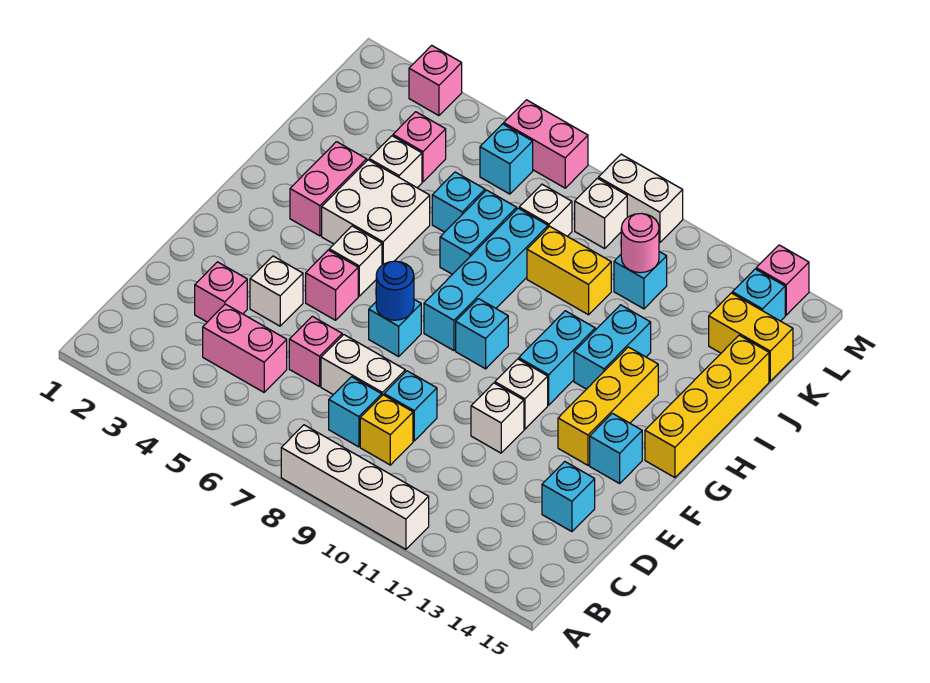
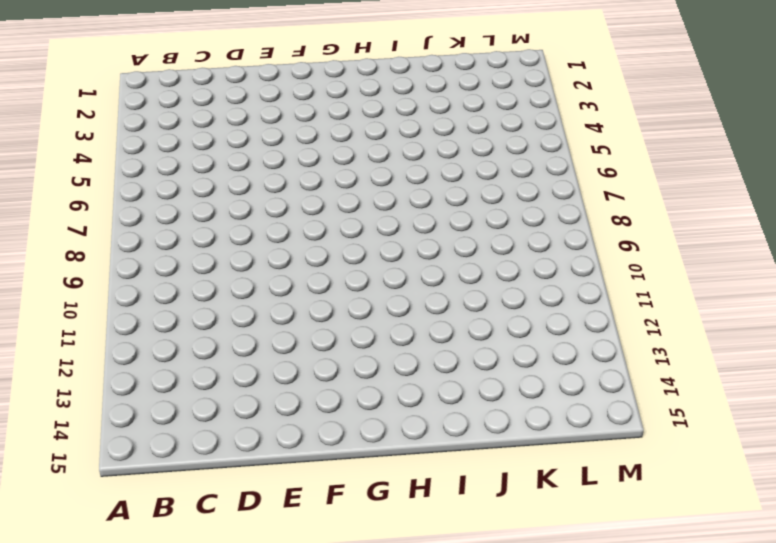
none -> white 1x4 brick [281,425,429,549]
none -> pink 1x2 brick [203,304,287,392]
none -> cyan 1x1 brick [329,377,382,447]
none -> yellow 1x1 brick [360,395,413,465]

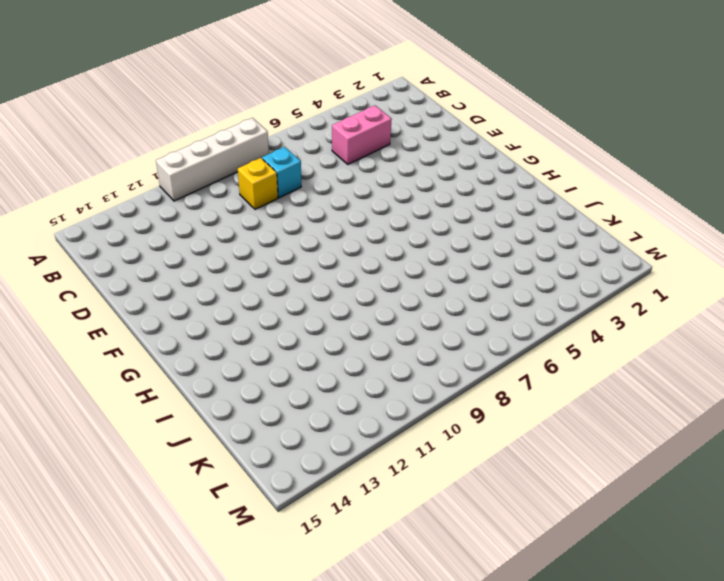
none -> pink 1x1 brick [195,262,247,322]
none -> pink 1x1 brick [289,316,342,387]
none -> white 1x2 brick [321,335,405,395]
none -> cyan 1x1 brick [384,371,437,441]

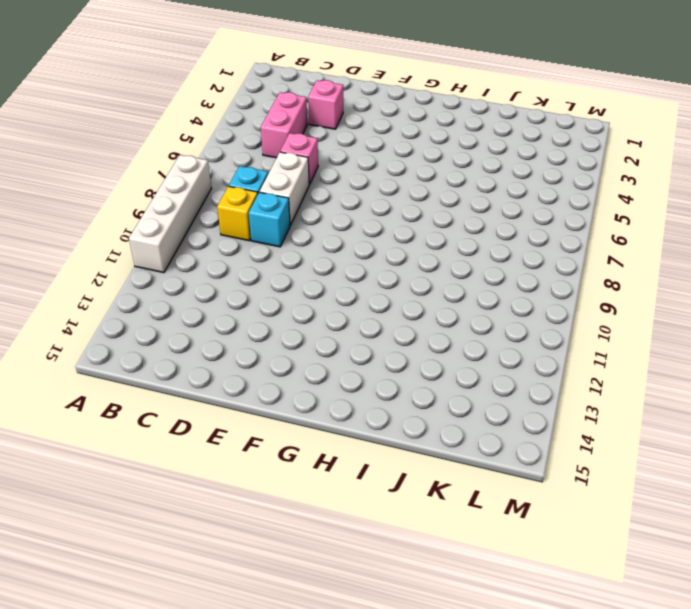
none -> cyan 1x1 brick [542,462,595,532]
none -> white 1x1 brick [250,256,303,326]
none -> white 1x1 brick [471,383,524,453]
none -> pink 1x1 brick [306,250,358,320]

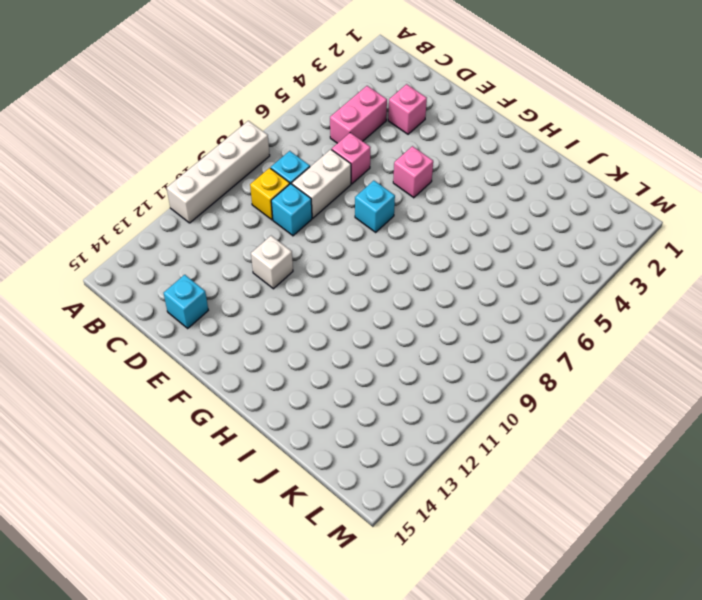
none -> white 1x1 brick [250,256,303,326]
none -> white 1x1 brick [495,359,548,429]
none -> yellow 1x3 brick [558,347,658,465]
none -> cyan 1x1 brick [590,413,642,483]

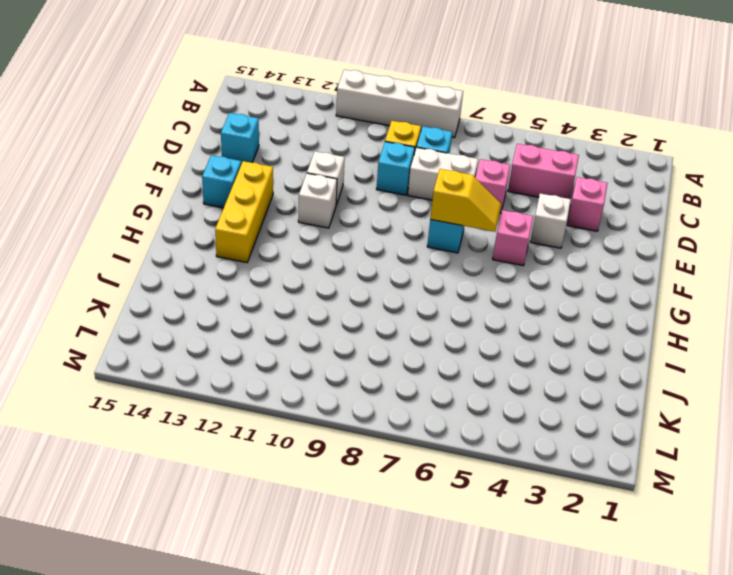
yellow 1x2 slope [430,169,501,232] -> blue 1x1 round brick [376,261,414,320]
none -> white 1x1 brick [329,226,382,296]
none -> cyan 1x4 brick [424,208,548,351]
none -> cyan 1x1 brick [456,299,508,369]
none -> cyan 1x2 brick [519,311,595,405]

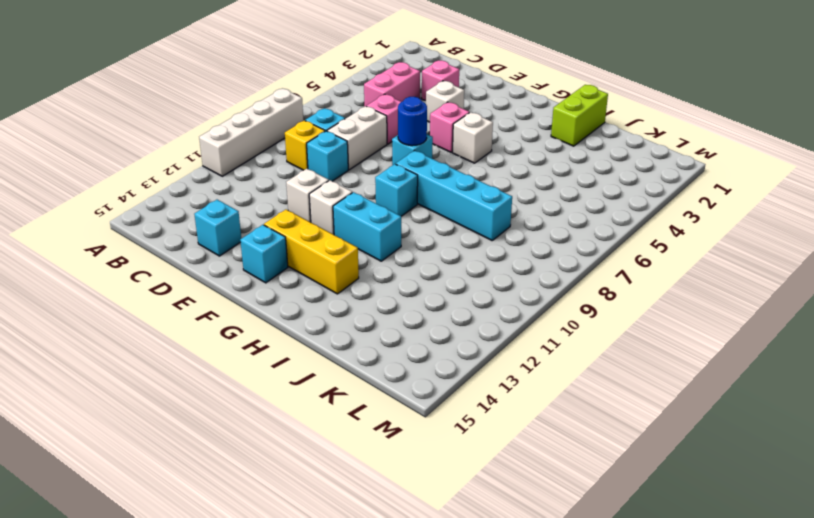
lime 1x2 brick [551,85,608,146] -> none
none -> yellow 1x4 brick [645,335,769,478]
none -> pink 1x2 brick [290,142,367,236]
none -> white 2x2 brick [322,160,430,265]
none -> cyan 1x2 brick [574,305,651,389]

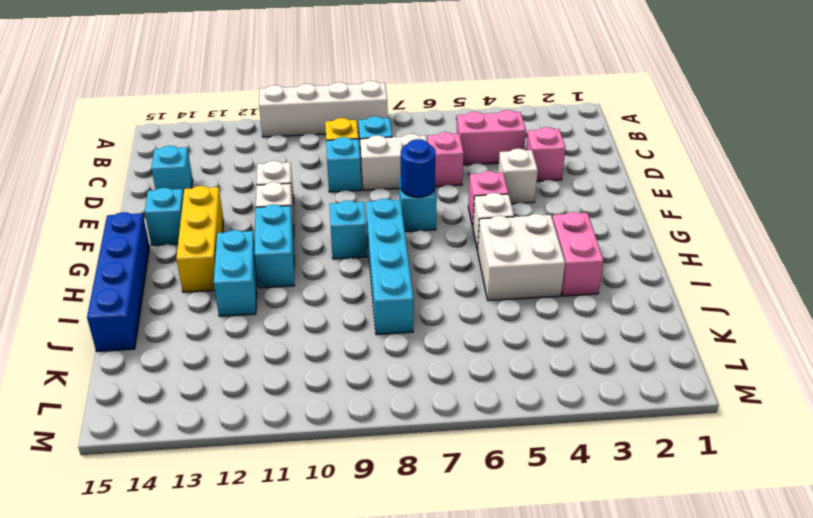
blue 1x4 brick [87,212,149,352] -> yellow 1x4 brick [645,335,769,478]
none -> cyan 1x2 brick [440,190,517,274]
none -> white 1x1 brick [369,136,422,188]
none -> cyan 1x1 brick [432,172,485,232]
none -> yellow 1x2 brick [527,226,611,315]

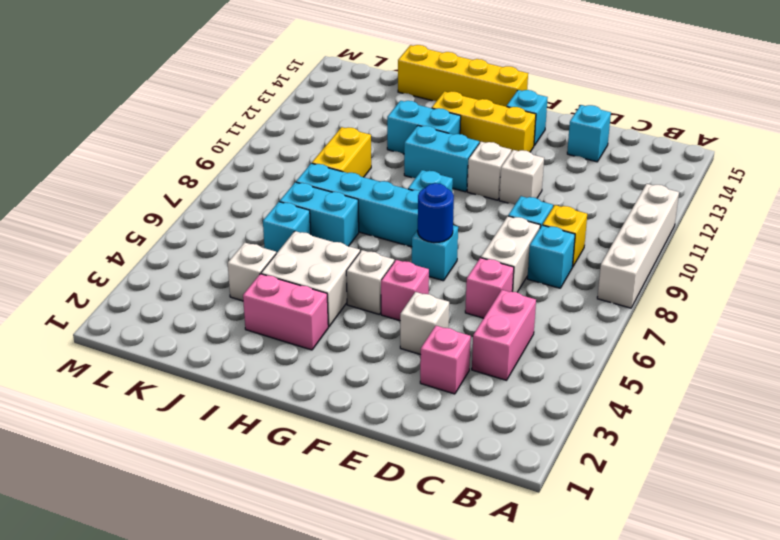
none -> pink 1x1 brick [393,112,446,182]
none -> white 1x1 brick [519,184,572,236]
none -> cyan 1x1 brick [614,252,667,309]
none -> yellow 1x2 brick [709,293,793,381]

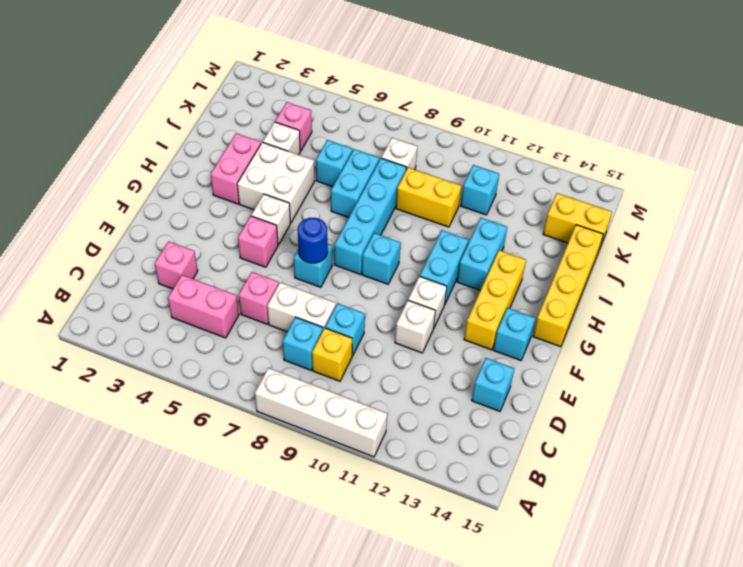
none -> white 1x1 brick [250,256,303,326]
none -> cyan 1x1 brick [480,124,533,194]
none -> white 1x1 brick [575,178,627,248]
none -> cyan 1x1 brick [732,269,785,321]

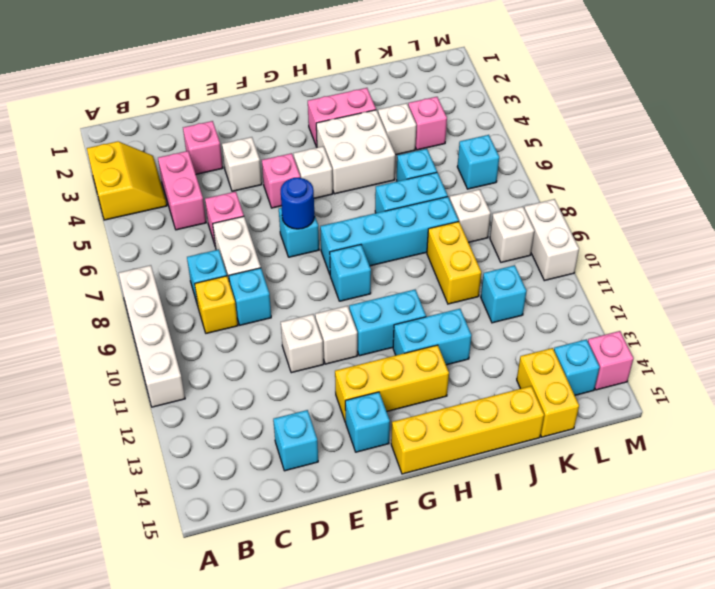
yellow 2x2 slope [87,141,167,220] -> none
none -> pink 1x1 brick [409,45,462,116]
none -> pink 1x2 brick [504,100,588,188]
none -> pink 1x1 round brick [621,213,659,273]

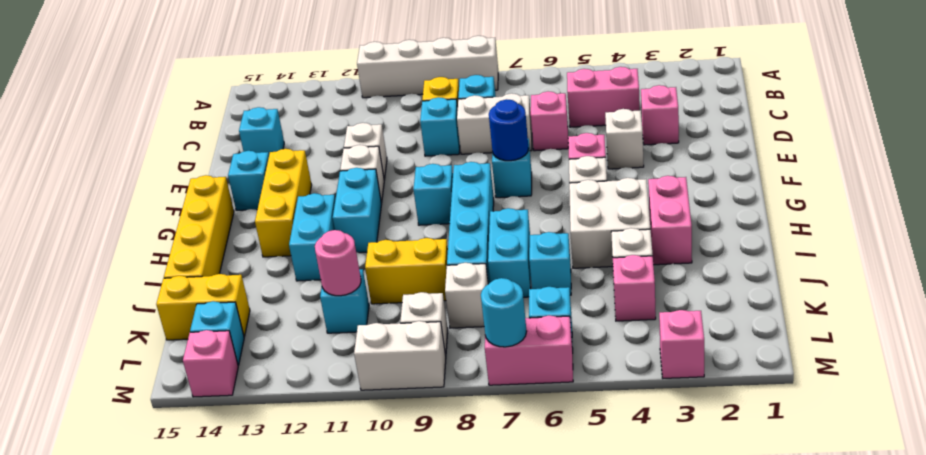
cyan 1x1 round brick [481,278,527,347] -> none

